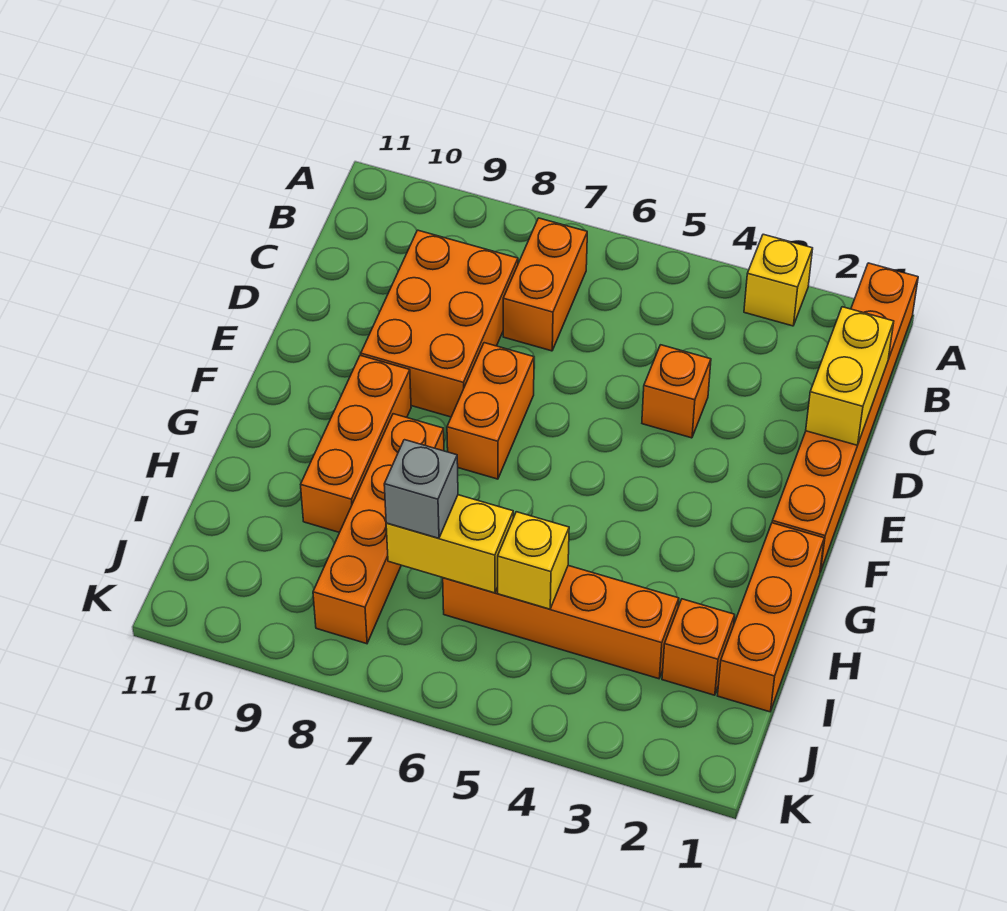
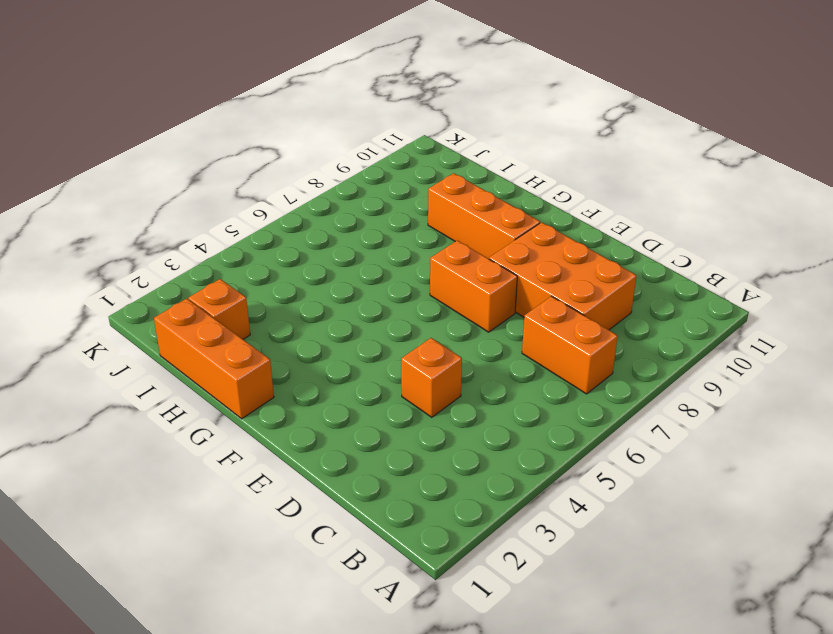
none -> orange 1x6 brick [772,263,918,572]
none -> yellow 1x1 brick [744,234,813,326]
none -> orange 1x4 brick [313,414,444,644]

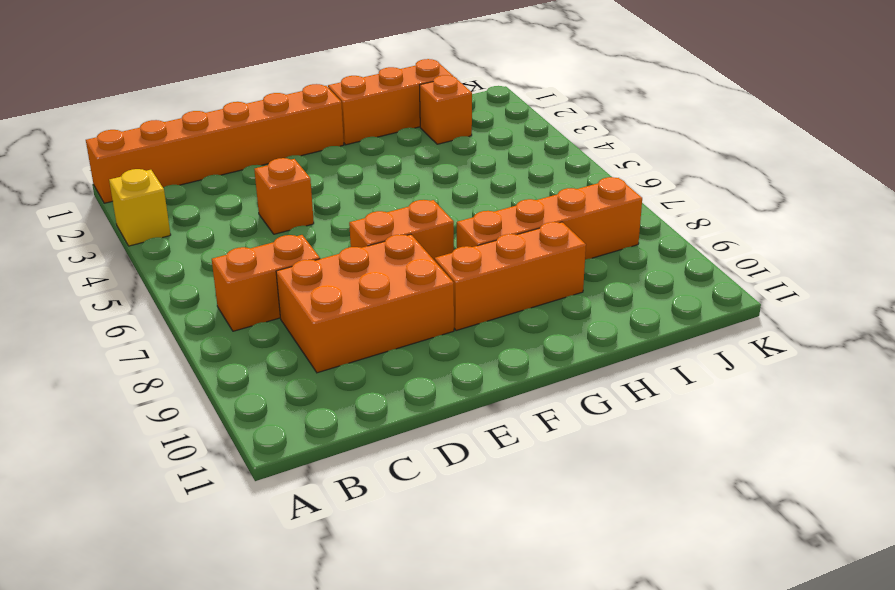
none -> orange 1x4 brick [443,566,679,679]
none -> yellow 1x2 brick [806,307,894,445]
none -> yellow 1x1 brick [498,512,569,609]

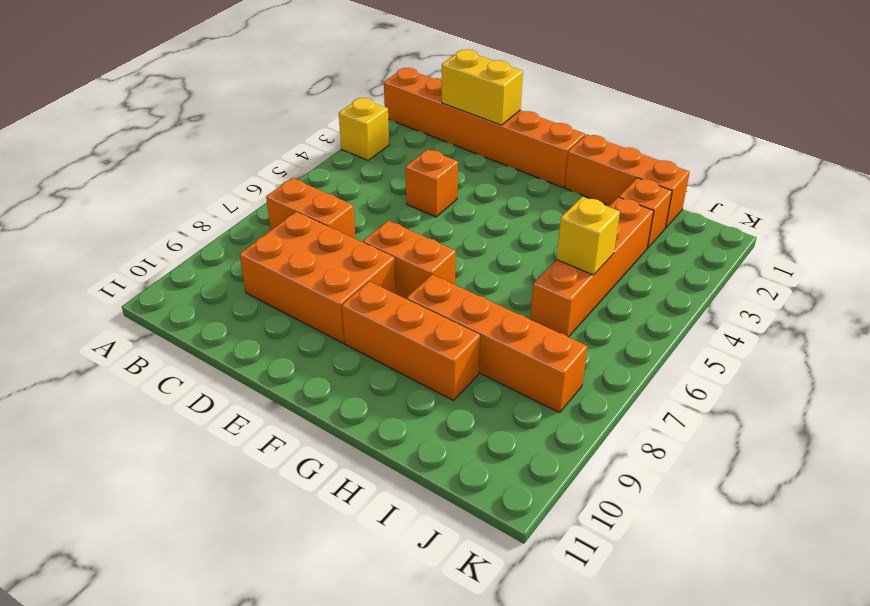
none -> yellow 1x2 brick [386,495,513,593]
none -> grey 1x1 brick [384,440,458,538]

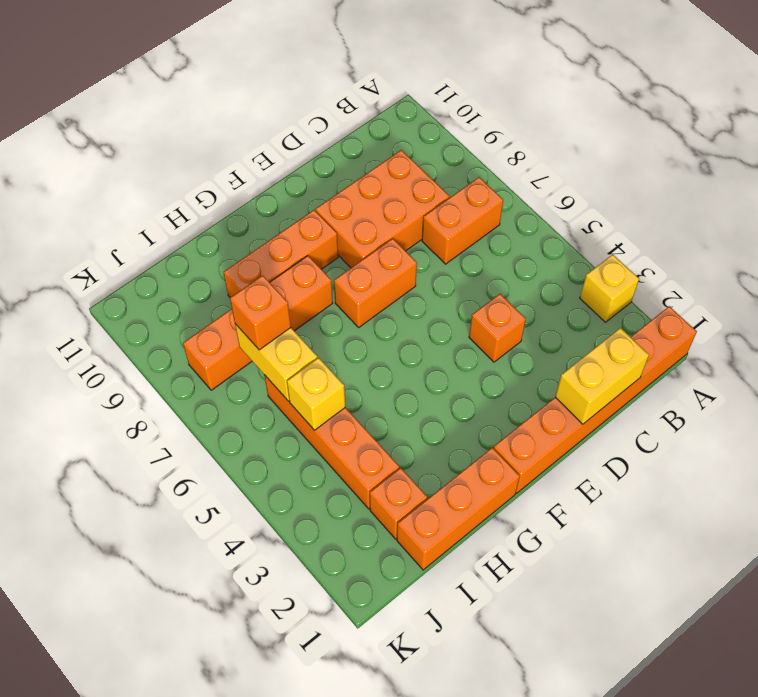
orange 1x1 brick [230,275,291,350] -> grey 1x1 brick [384,440,458,538]

